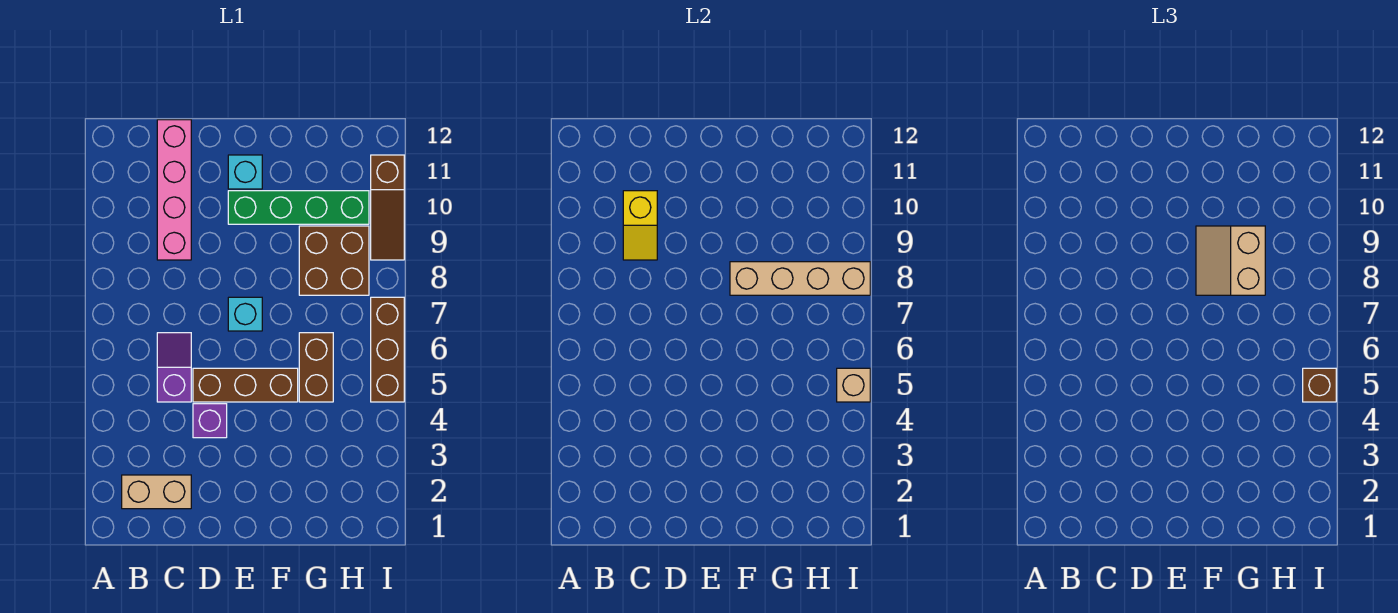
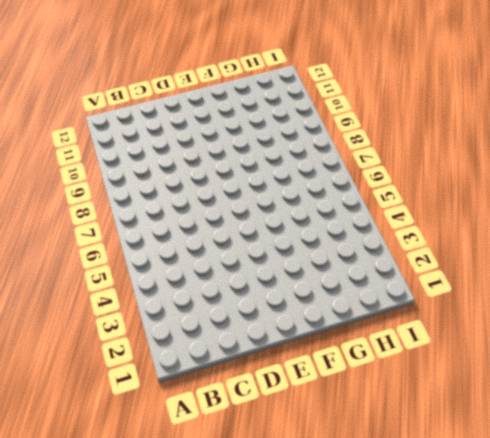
none -> tan 1x2 brick [122,475,191,509]
none -> purple 1x2 slope [157,333,191,402]
none -> pink 1x4 brick [157,120,191,260]

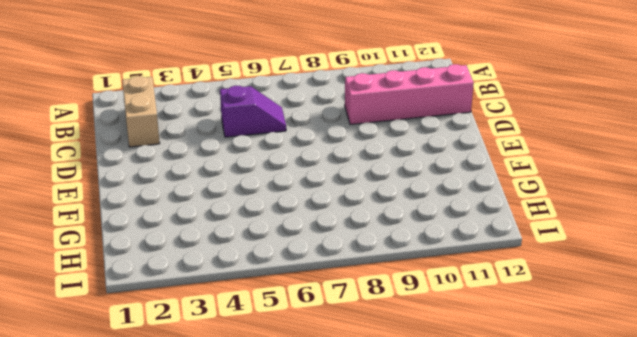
none -> purple 1x1 brick [193,404,227,438]
none -> brown 1x3 brick [193,368,298,402]
none -> cyan 1x1 brick [228,297,262,331]

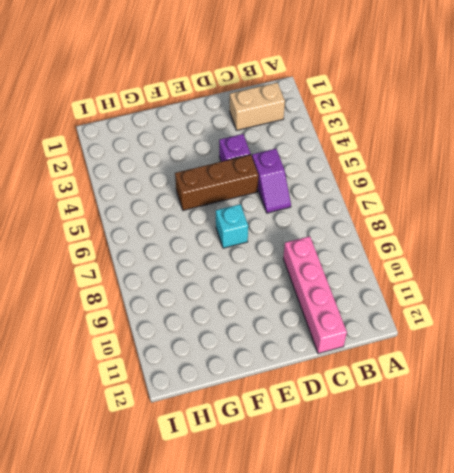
none -> green 1x4 brick [228,191,369,224]
none -> cyan 1x1 brick [228,155,262,189]
none -> brown 1x2 brick [299,333,333,402]

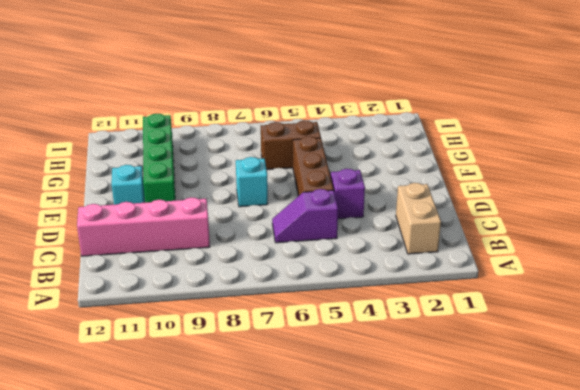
none -> brown 2x2 brick [299,226,369,295]
none -> brown 1x3 brick [371,297,404,402]
none -> brown 1x3 slope [371,155,404,260]

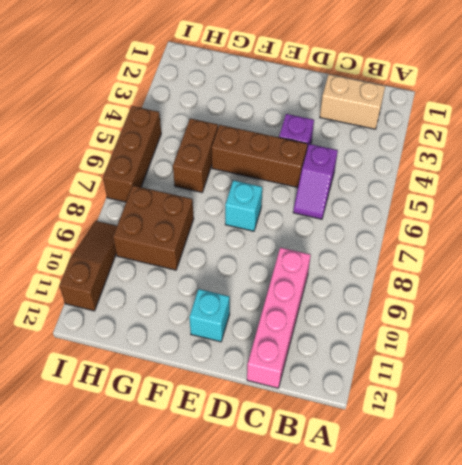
none -> green 1x4 brick [228,191,369,224]
none -> yellow 1x2 slope [623,191,657,260]
none -> tan 1x4 brick [730,262,870,295]

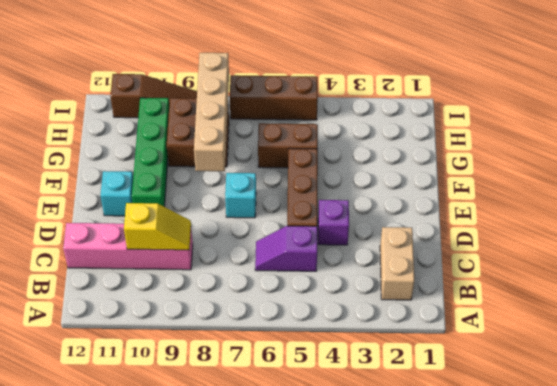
none -> tan 1x1 brick [837,368,870,402]
none -> tan 2x2 slope [1196,226,1265,295]
none -> brown 1x1 brick [1303,368,1336,402]

